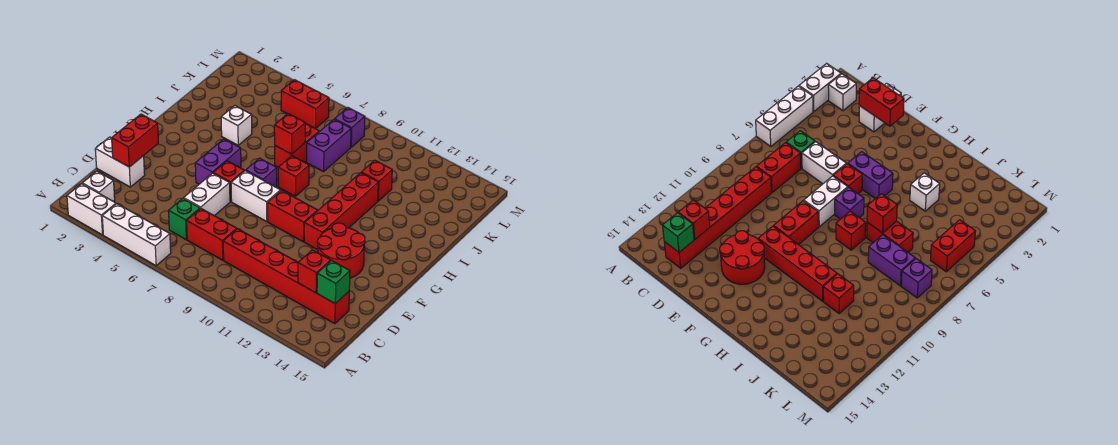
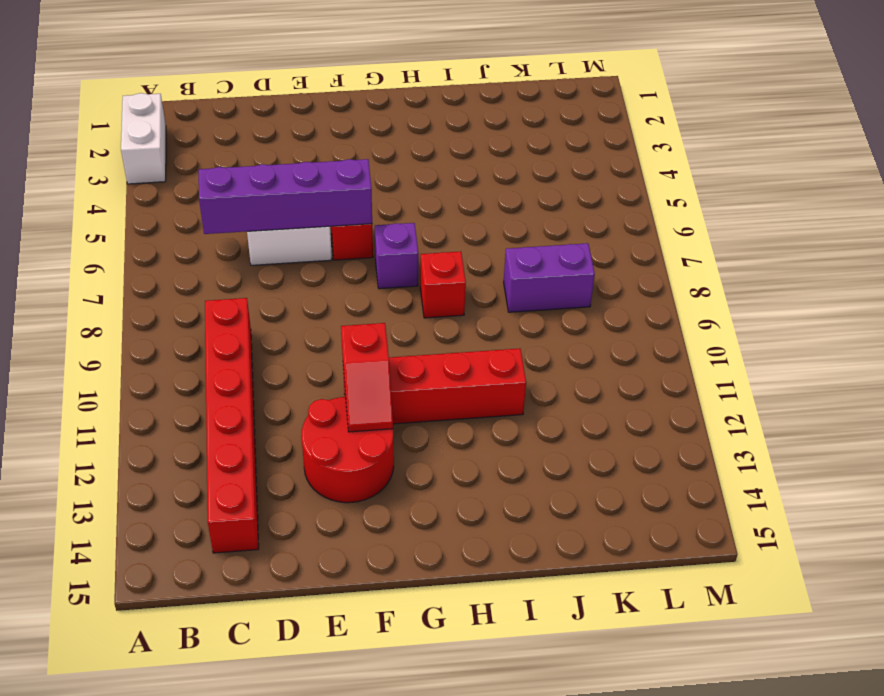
purple 1x4 brick [199,159,372,234] -> none
red 1x2 slope [341,323,393,432] -> none
none -> white 1x3 brick [102,204,171,266]
none -> white 1x1 brick [82,171,115,201]
none -> green 1x1 brick [169,198,200,240]

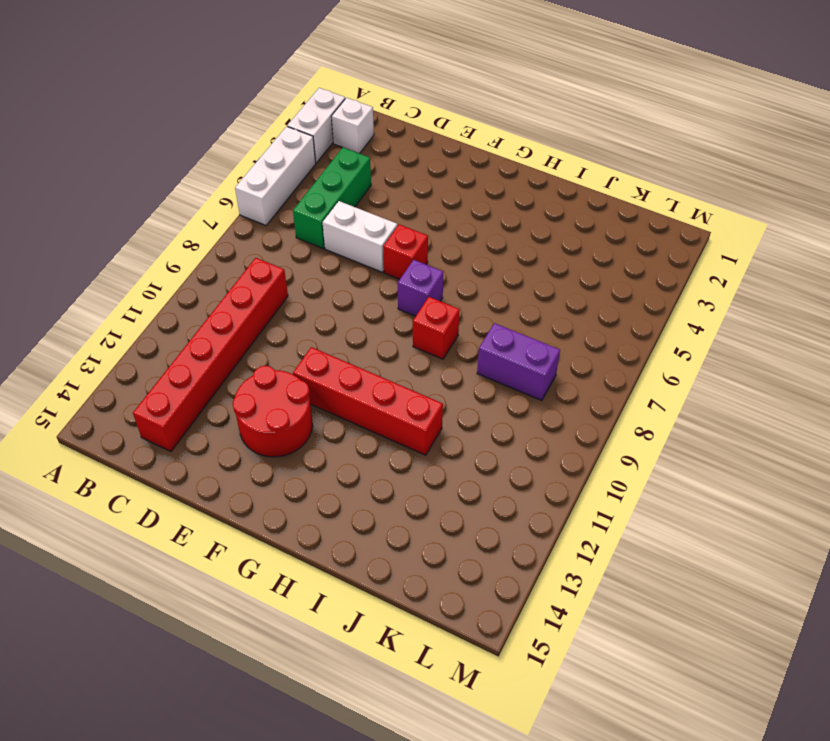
green 1x3 brick [293,148,371,249] -> green 1x1 brick [169,198,200,240]
none -> red 1x2 brick [187,209,237,260]
none -> white 1x2 brick [95,137,145,187]
none -> purple 1x2 brick [195,139,241,184]

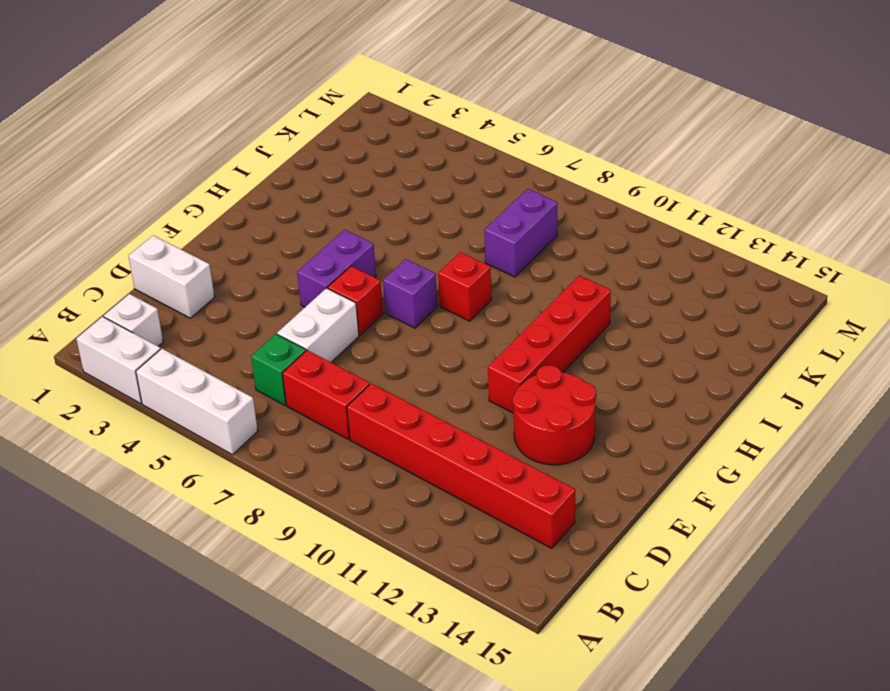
none -> white 1x2 brick [231,171,281,221]
none -> red 1x2 brick [268,190,317,242]
none -> white 1x1 brick [221,106,252,145]

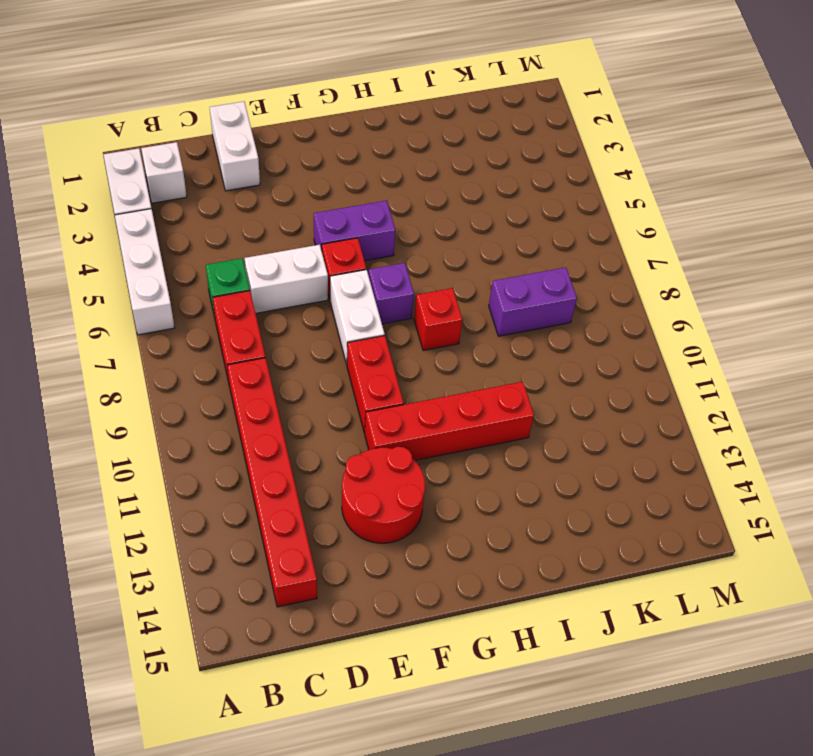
none -> white 1x1 brick [221,106,252,145]
none -> red 1x2 brick [275,124,319,167]
none -> red 1x1 brick [361,160,392,201]

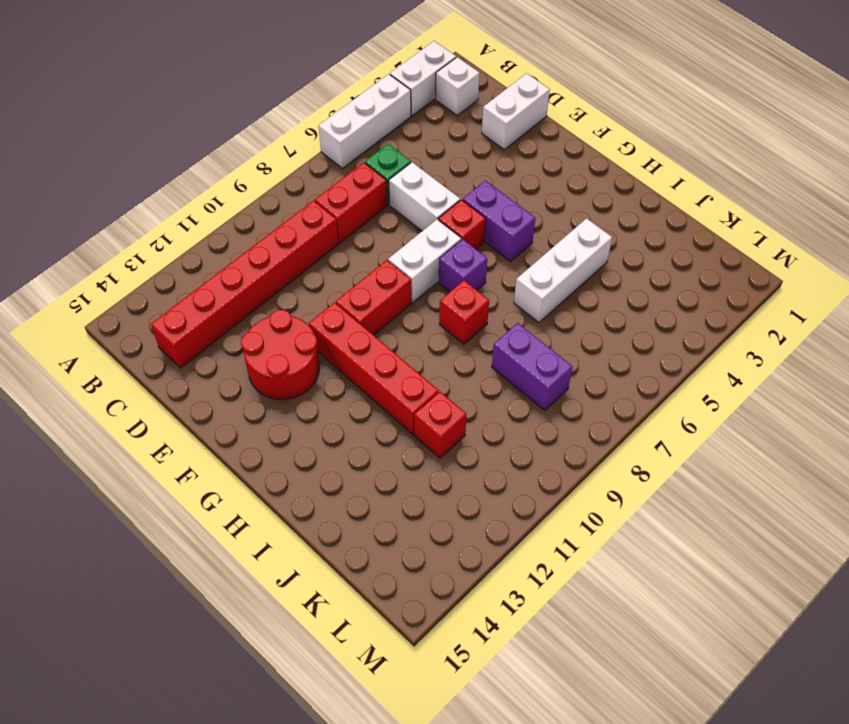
white 1x3 brick [514,218,612,322] -> white 1x1 brick [221,106,252,145]
none -> red 1x2 brick [275,124,319,167]
none -> red 1x2 brick [281,80,329,129]
none -> purple 1x1 brick [335,108,365,147]

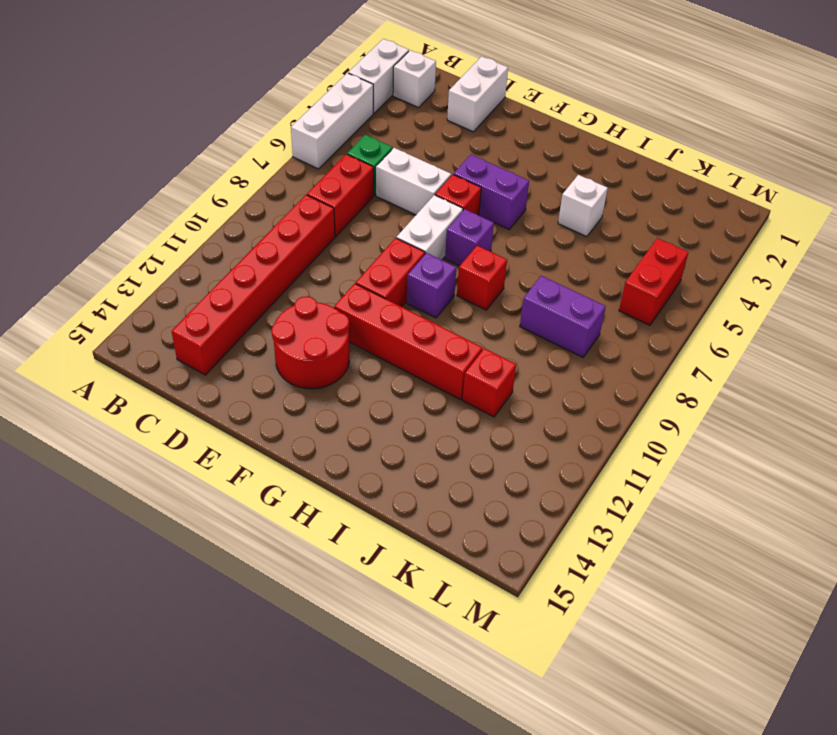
purple 1x1 brick [407,253,456,318] -> purple 1x1 brick moved to [335,108,365,147]
none -> red 1x2 brick [275,124,319,167]
none -> red 1x1 brick [298,250,331,293]
none -> green 1x1 brick [317,261,350,304]

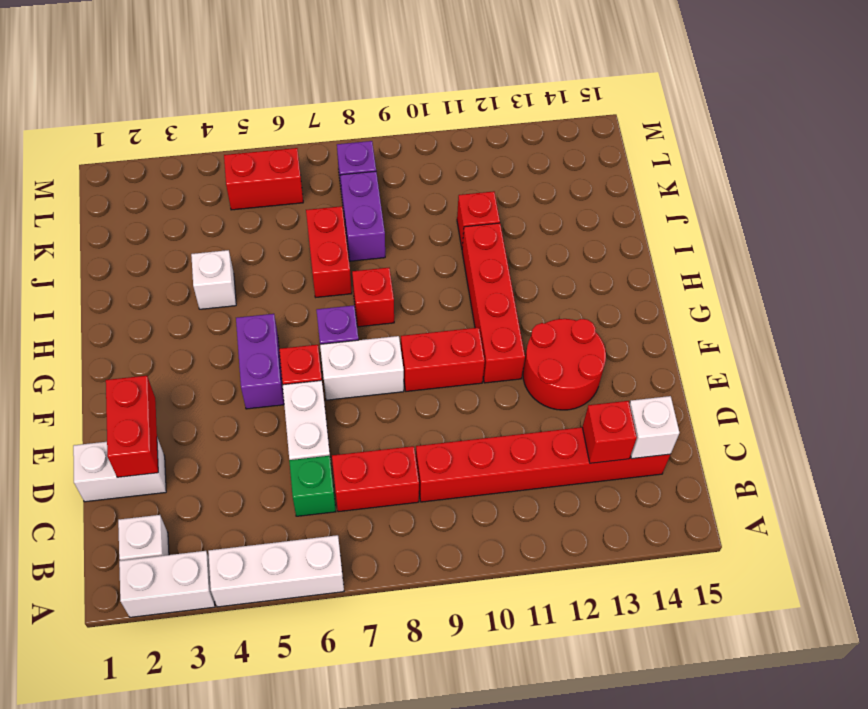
white 1x1 brick [630,396,680,459] -> green 1x1 brick [317,261,350,304]
none -> red 1x1 brick [274,114,305,154]

